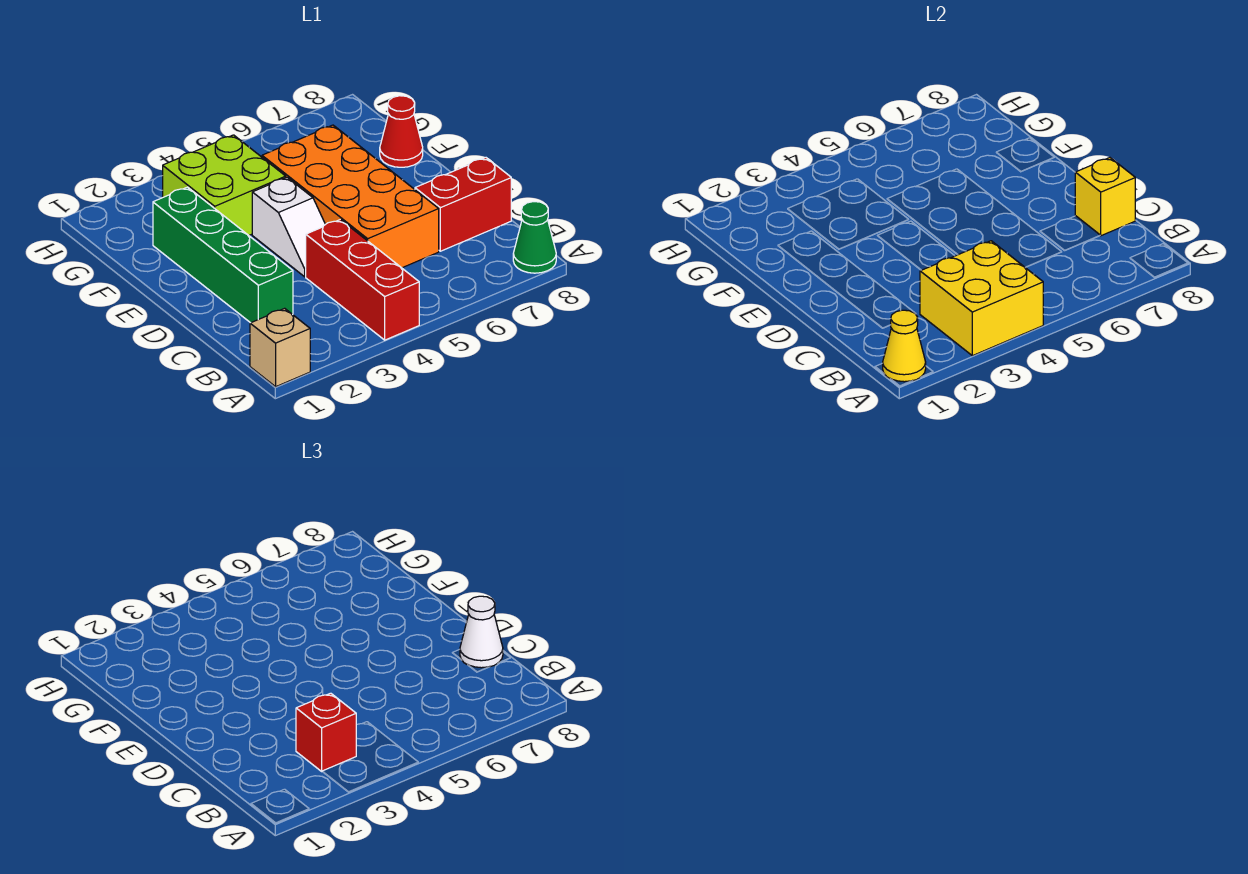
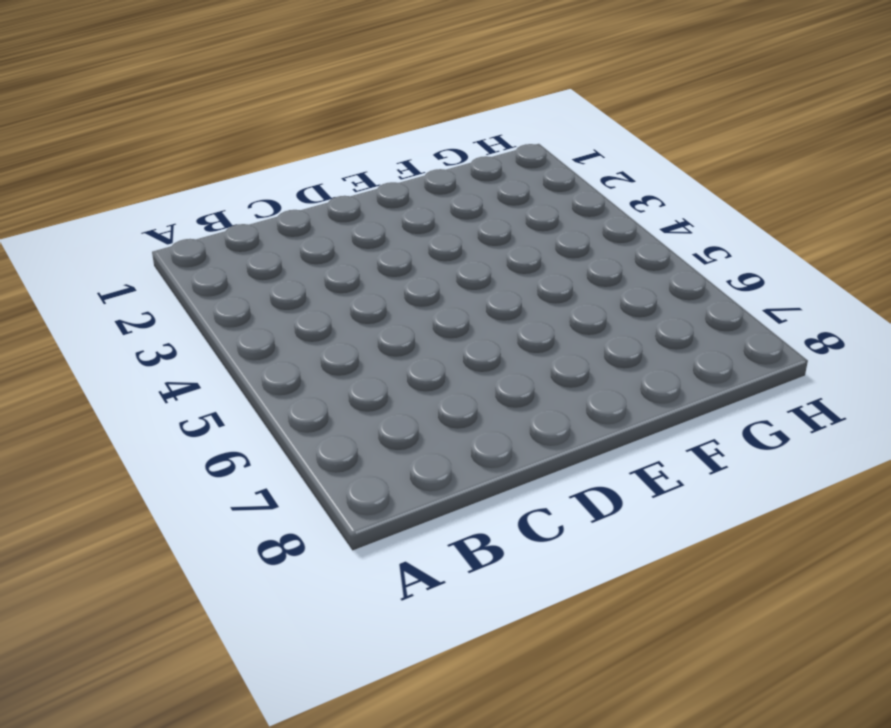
none -> tan 1x1 brick [250,308,310,387]
none -> red 1x3 brick [306,220,419,340]
none -> green 1x1 cone [513,202,556,273]

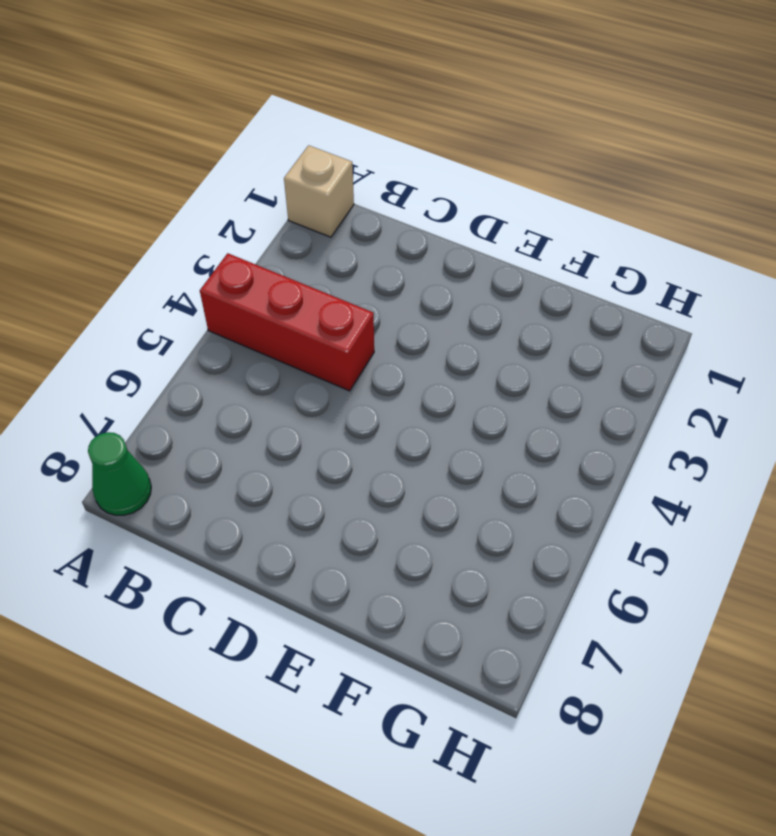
none -> green 1x4 brick [153,187,293,323]
none -> orange 2x4 brick [262,125,439,268]
none -> red 1x2 brick [415,158,511,251]

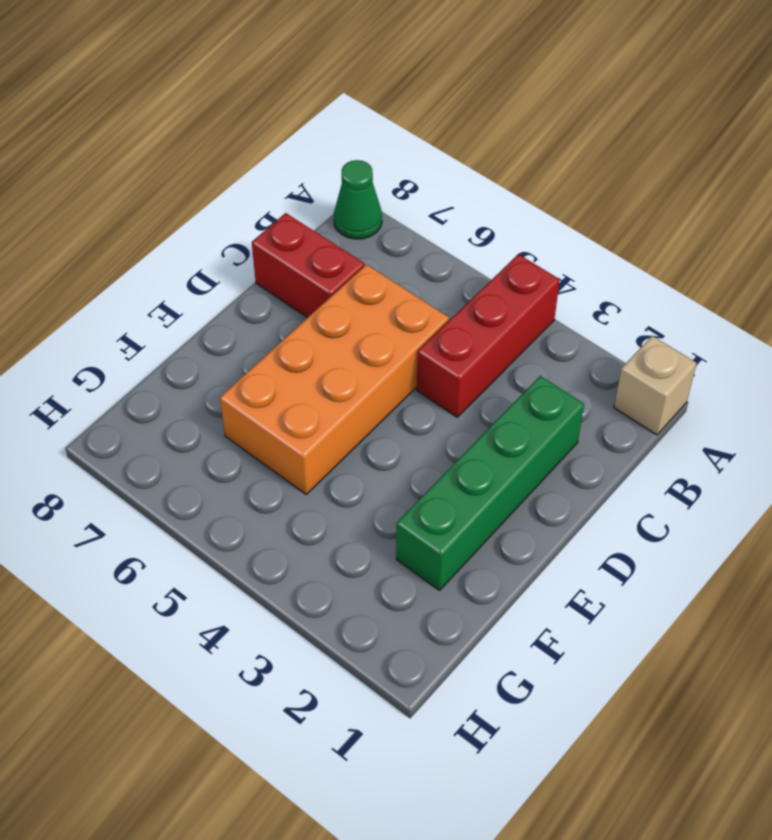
none -> white 1x2 slope [252,177,325,277]
none -> lime 2x2 brick [163,135,286,235]
none -> red 1x1 cone [380,96,423,167]

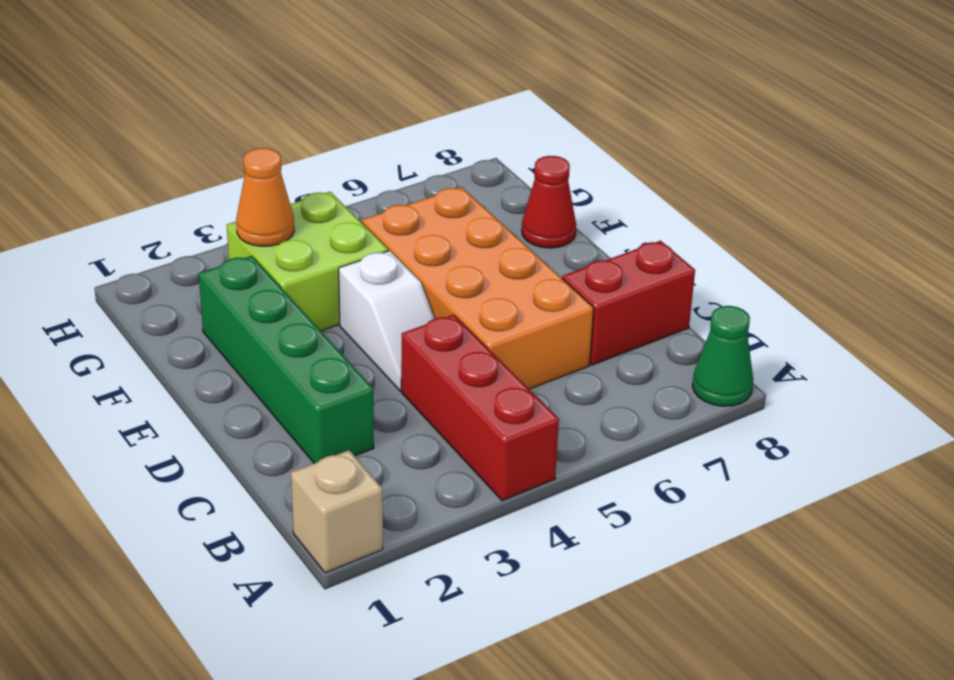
orange 1x1 cone [236,148,294,246] -> none
none -> yellow 1x1 cone [883,310,926,382]
none -> yellow 2x2 brick [920,241,1043,356]
none -> yellow 1x1 brick [1075,158,1135,236]

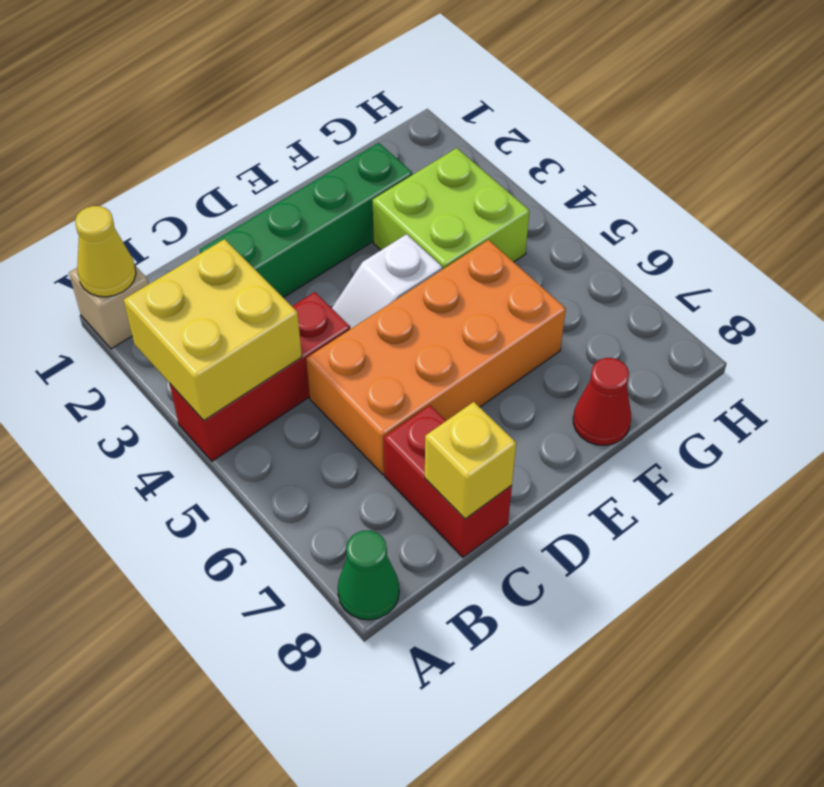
none -> red 1x1 brick [296,693,356,771]
none -> white 1x1 cone [460,596,503,668]

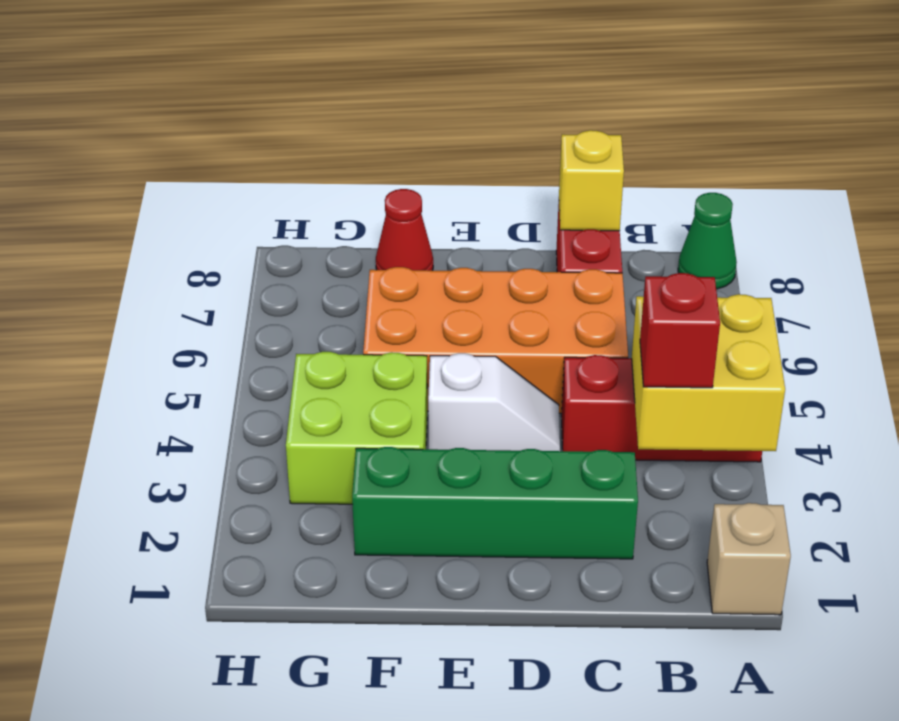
none -> yellow 1x1 cone [883,310,926,382]
none -> white 1x1 cone [460,596,503,668]

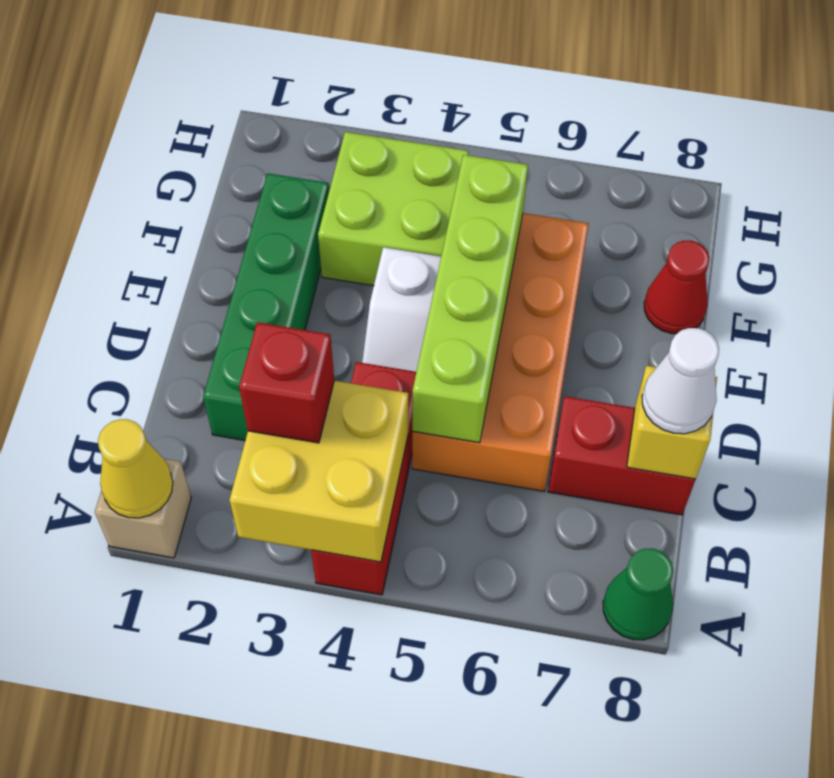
lime 1x4 brick [412,155,528,443] -> none

